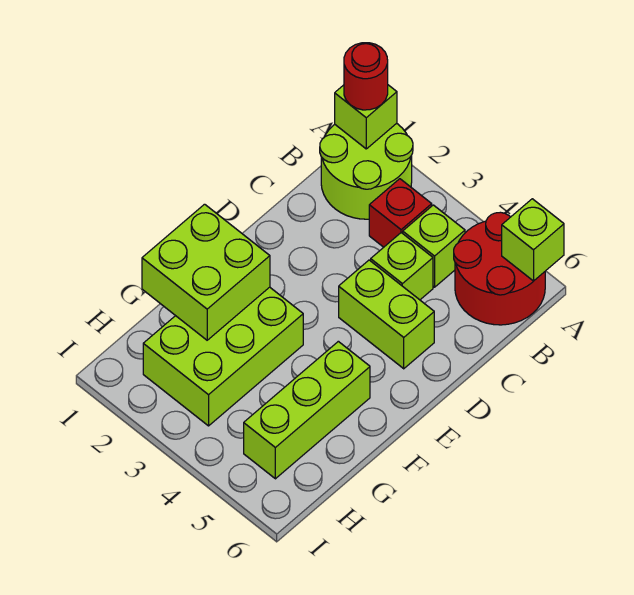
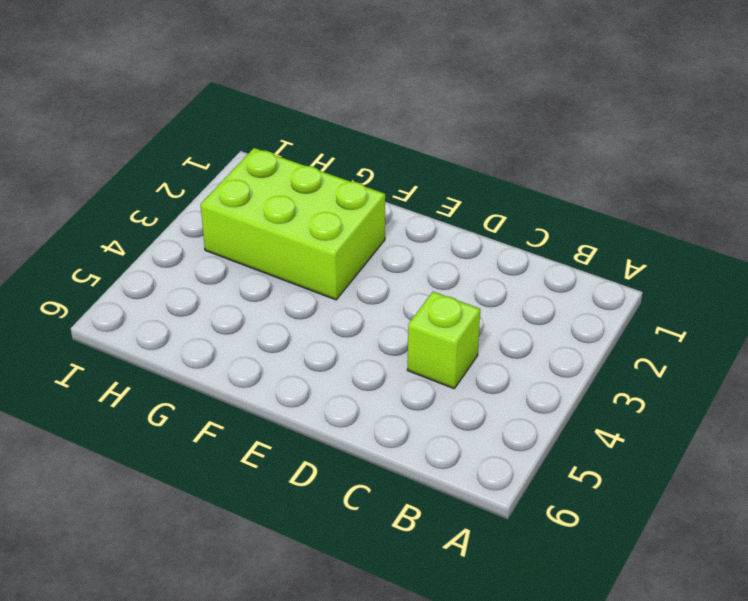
none -> lime 2x2 round brick [320,123,413,219]
none -> red 2x2 round brick [454,212,545,325]
none -> red 1x1 brick [369,179,432,247]

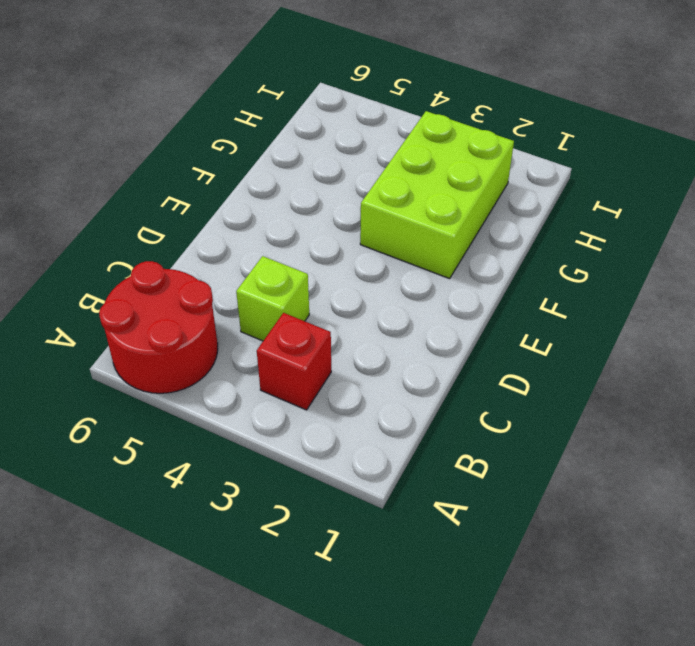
none -> lime 2x2 round brick [320,123,413,219]
none -> lime 1x1 brick [403,205,465,287]
none -> lime 1x2 brick [339,260,434,369]

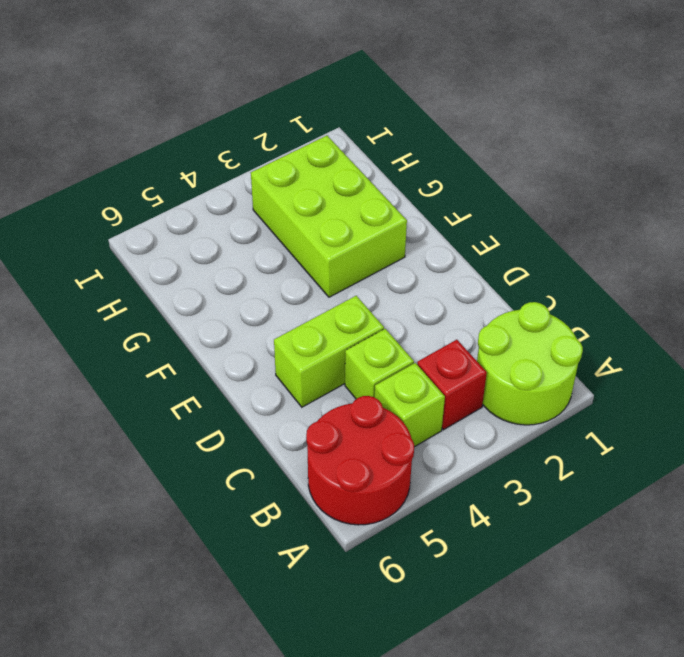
none -> lime 1x3 brick [244,341,370,479]
none -> lime 1x1 brick [335,85,397,149]
none -> lime 1x1 brick [502,199,564,281]

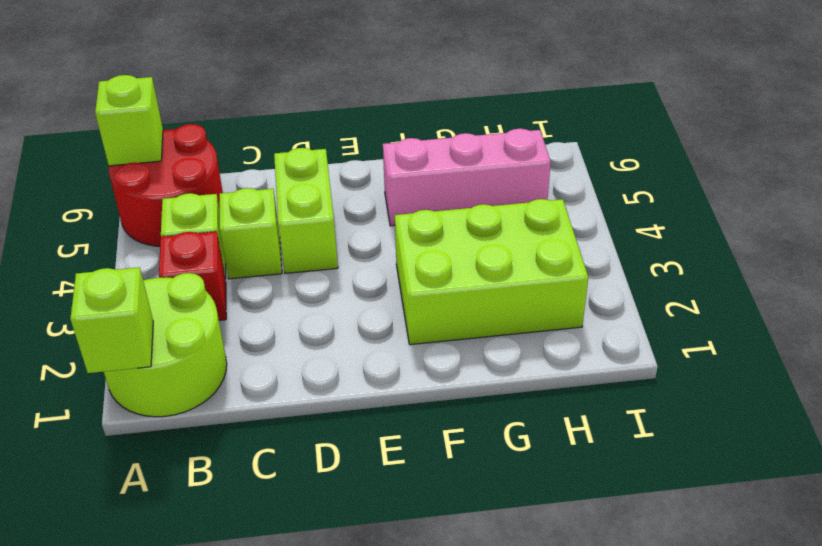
pink 1x3 brick [383,129,551,226] -> lime 1x3 brick [244,341,370,479]
none -> lime 2x2 brick [142,204,270,340]
none -> red 1x1 round brick [344,43,388,110]

